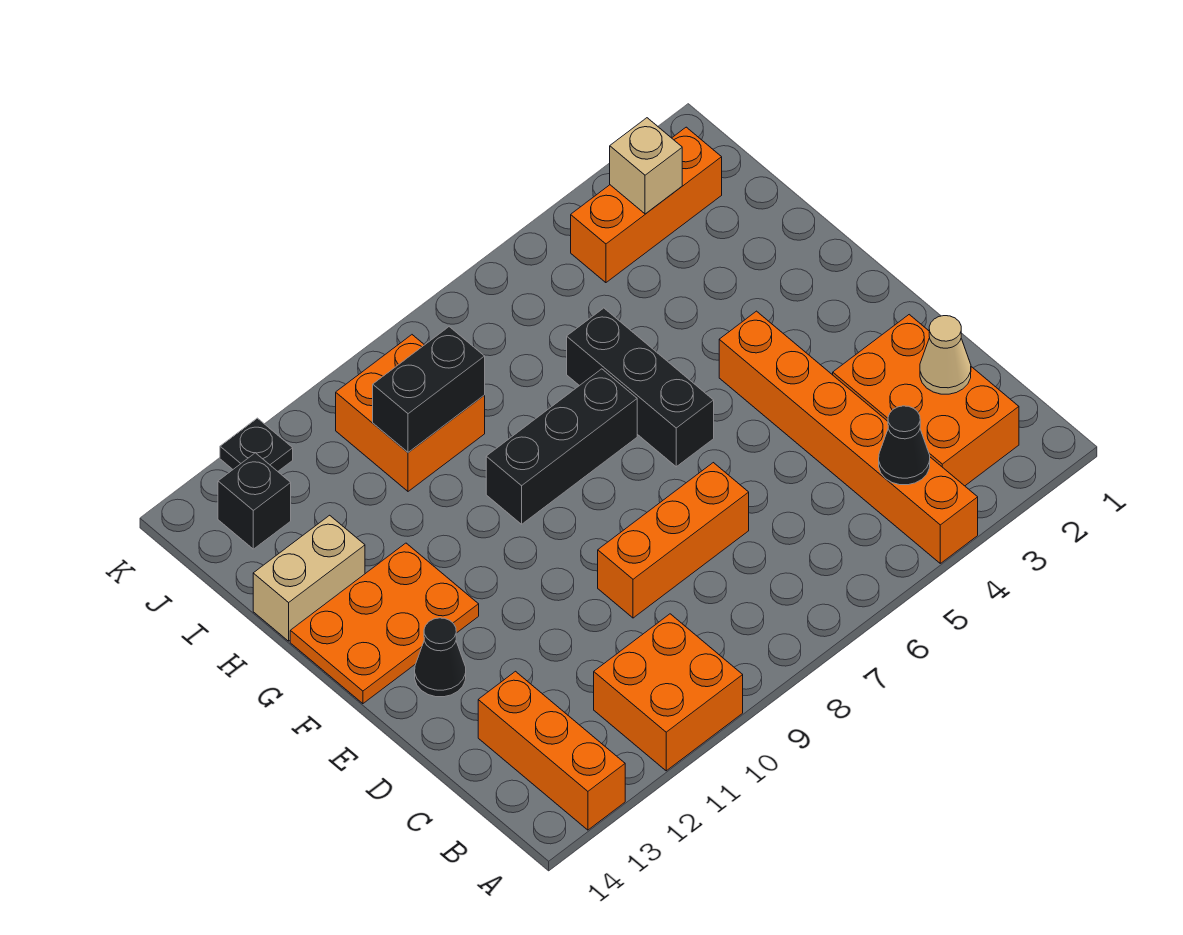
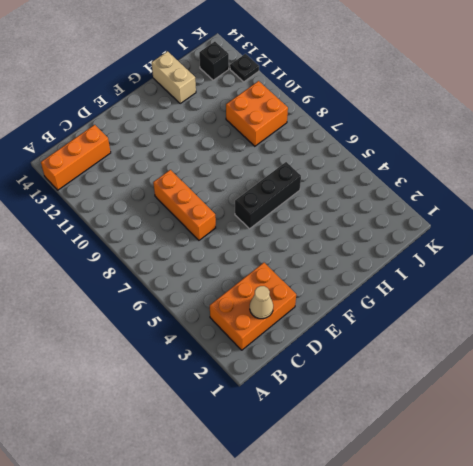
none -> orange 1x6 brick [719,311,978,563]
none -> orange 2x2 brick [594,614,743,771]
none -> black 1x1 cone [415,618,466,697]

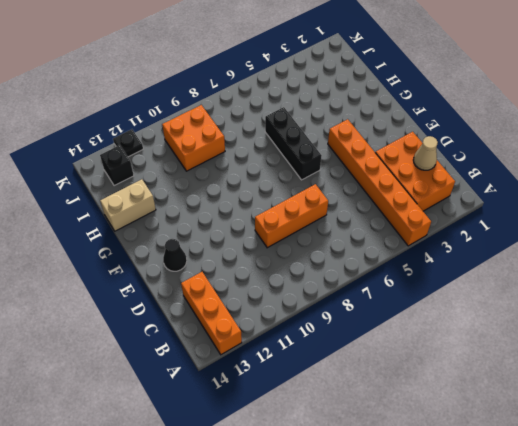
none -> orange 2x2 brick [594,614,743,771]
none -> orange 2x3 plate [290,543,479,704]
none -> black 1x3 brick [486,369,637,524]

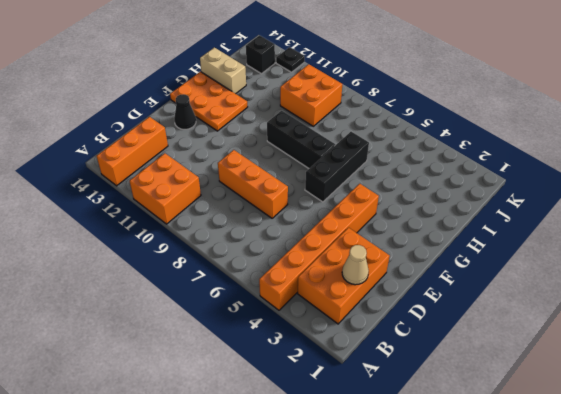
none -> orange 1x3 brick [571,127,722,283]
none -> black 1x1 cone [879,406,930,485]
none -> black 1x2 brick [373,327,485,452]

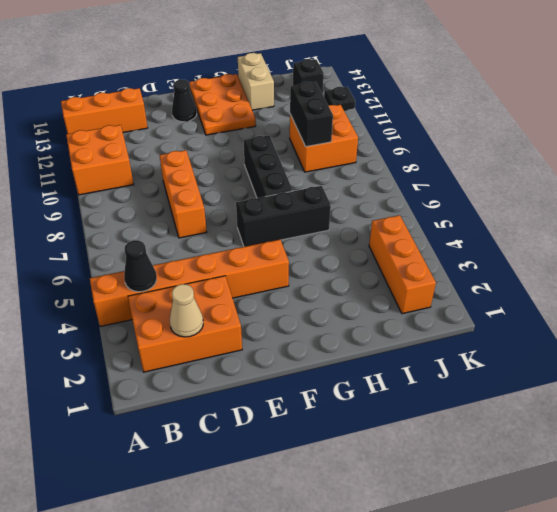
none -> tan 1x1 brick [610,118,682,214]

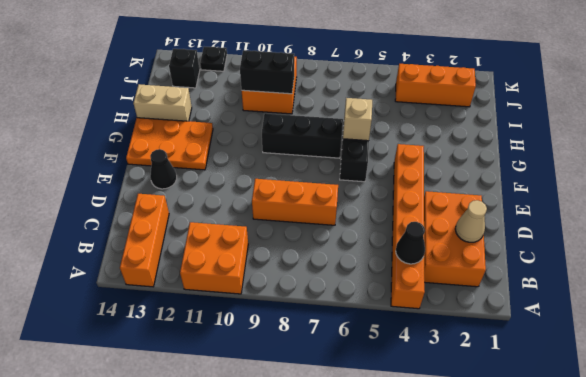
tan 1x1 brick [343,98,372,141] -> tan 1x1 brick moved to [610,118,682,214]

